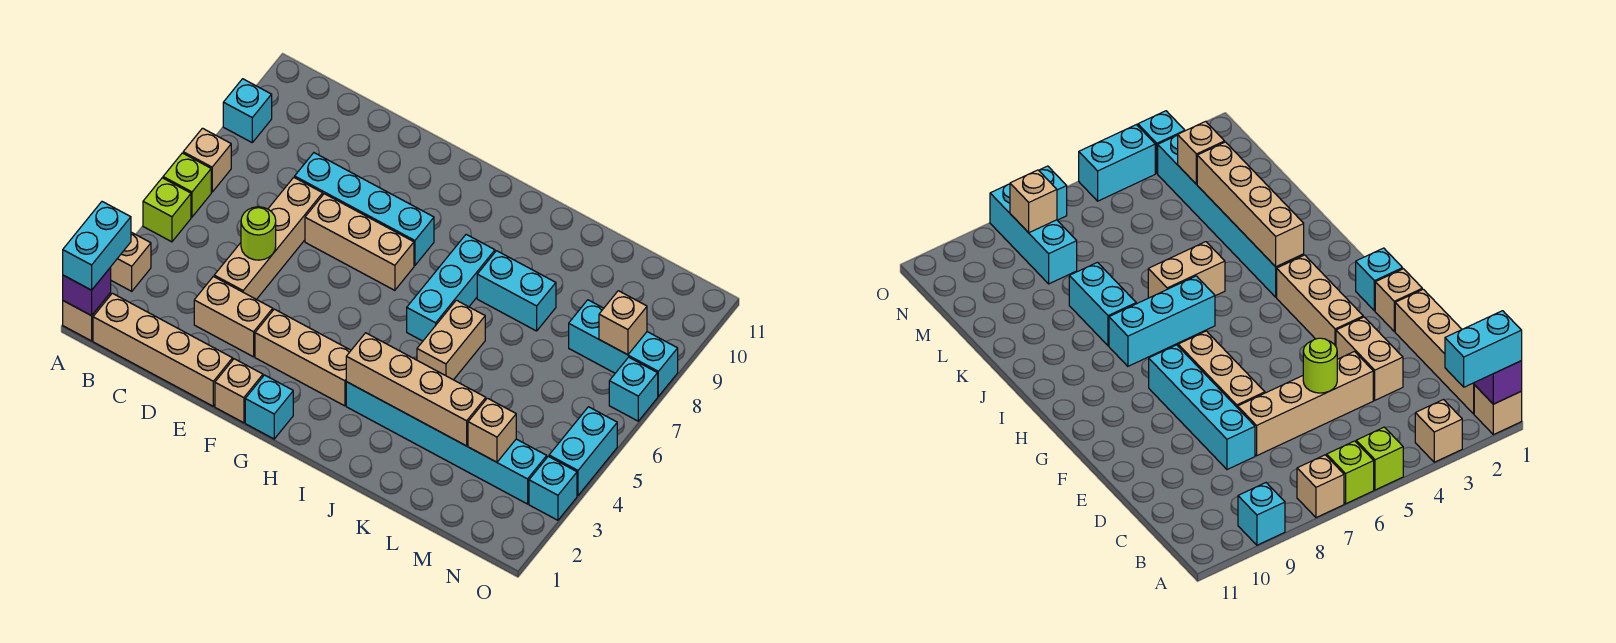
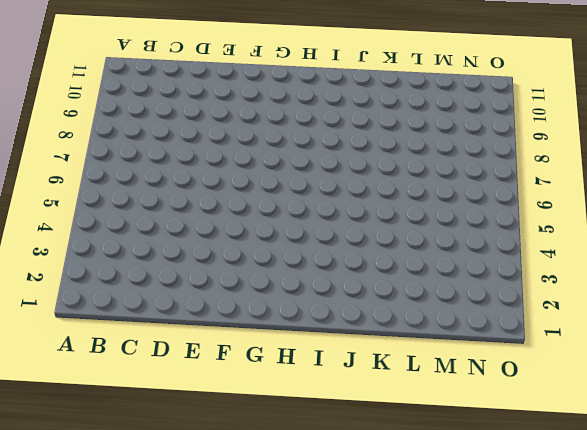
none -> tan 1x1 brick [63,293,111,341]
none -> tan 1x1 brick [111,232,151,291]
none -> lime 1x1 brick [143,178,191,242]

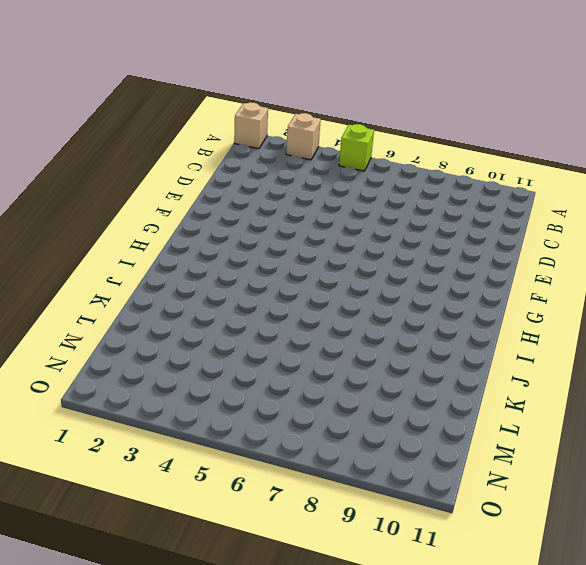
none -> lime 1x1 brick [163,153,211,217]
none -> tan 1x1 brick [183,128,231,192]
none -> cyan 1x1 brick [223,79,272,142]

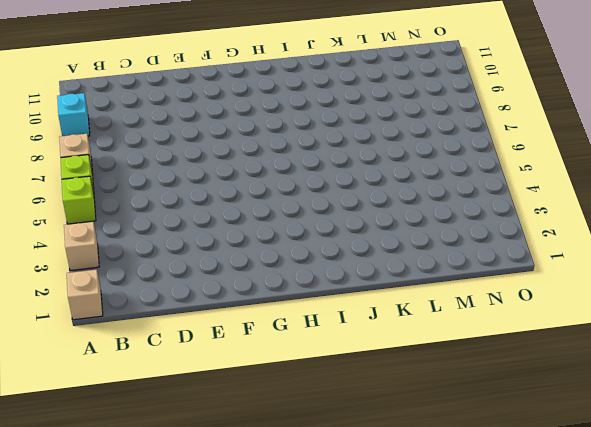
none -> tan 1x4 brick [93,293,233,406]
none -> tan 1x2 brick [194,276,273,357]
none -> tan 1x4 brick [214,178,323,299]

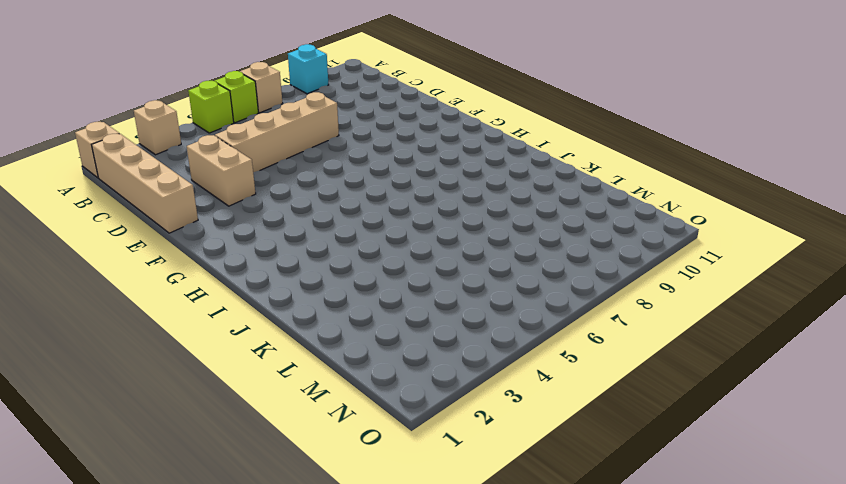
none -> cyan 1x4 brick [295,153,434,266]
none -> tan 1x3 brick [305,194,414,290]
none -> tan 1x1 brick [215,359,263,423]

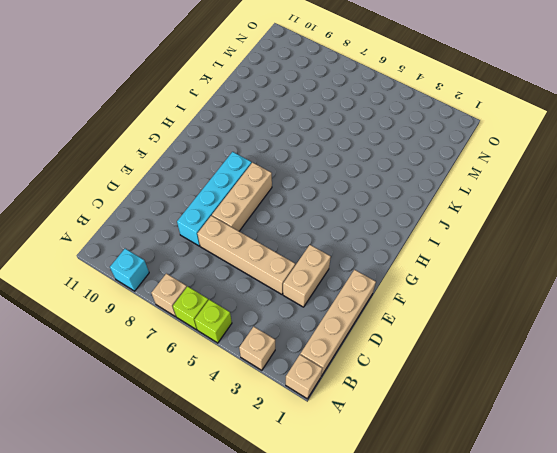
none -> tan 1x1 brick [215,359,263,423]
none -> tan 1x3 brick [255,309,351,406]
none -> cyan 1x1 brick [245,375,293,439]

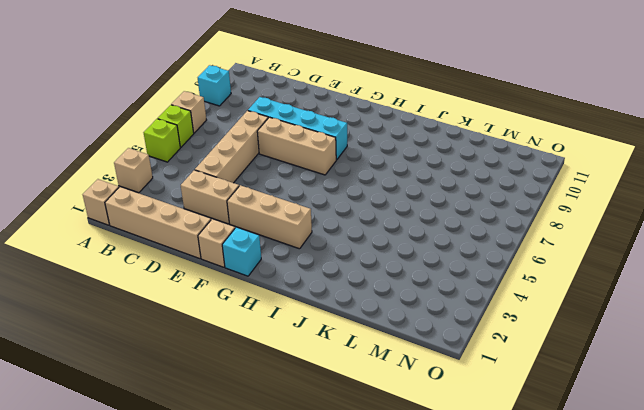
none -> cyan 1x6 brick [346,382,547,504]
none -> cyan 1x3 brick [407,234,495,341]
none -> tan 1x2 brick [417,300,485,380]

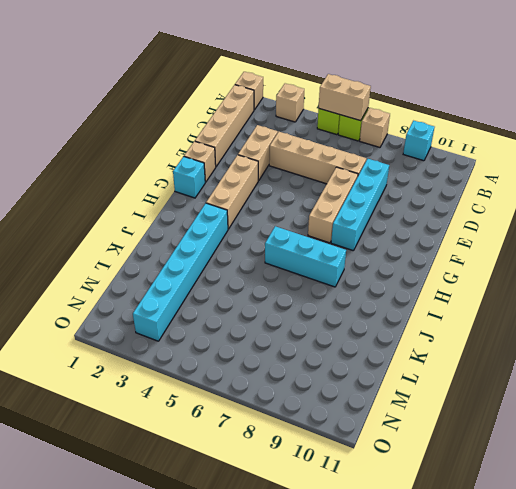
tan 1x2 brick [319,74,371,121] -> tan 1x2 brick moved to [417,300,485,380]
none -> cyan 1x2 brick [477,251,556,331]
none -> cyan 1x3 brick [569,300,678,396]
none -> cyan 1x1 brick [529,456,577,520]

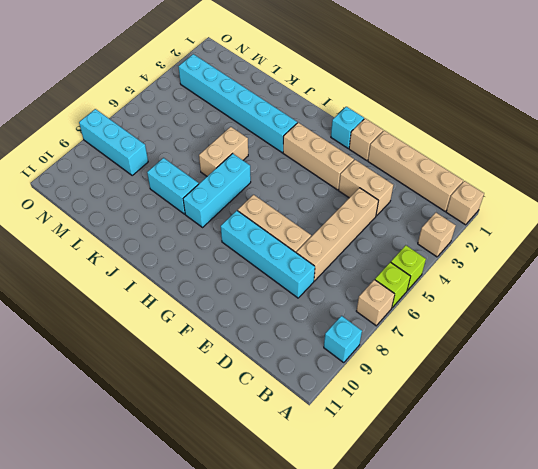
none -> cyan 1x1 brick [529,456,577,520]
none -> cyan 1x2 brick [549,407,617,495]
none -> cyan 1x1 brick [609,357,658,421]

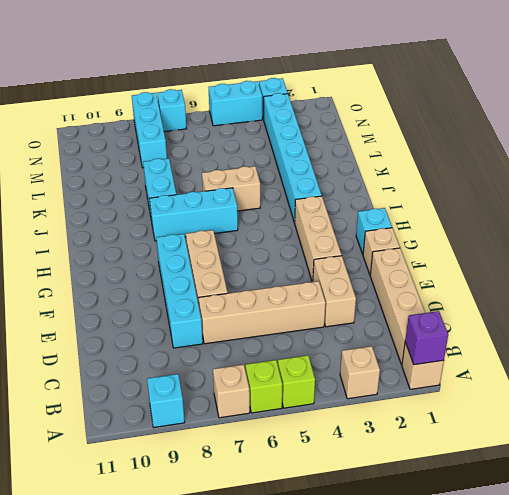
none -> lime 1x1 round brick [241,207,276,260]
none -> tan 1x4 brick [346,333,486,446]
none -> tan 1x1 brick [468,398,516,462]

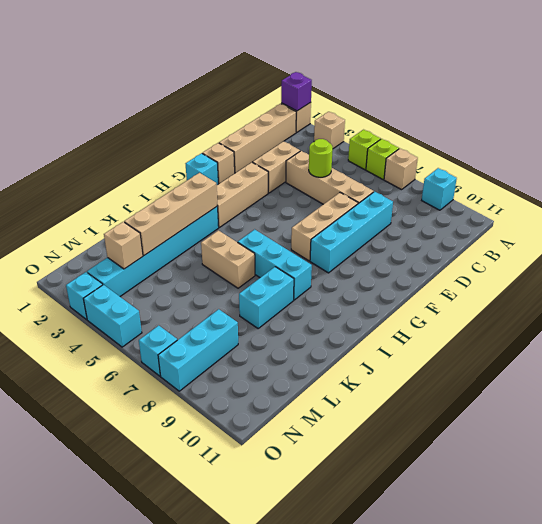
none -> tan 1x1 brick [599,291,647,355]
none -> cyan 1x2 brick [63,202,131,290]

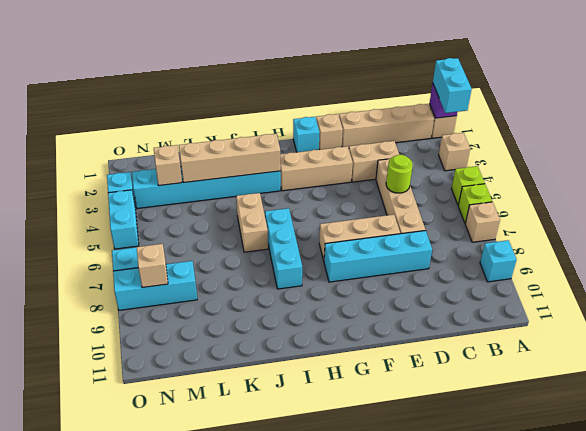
none -> cyan 1x2 brick [477,251,556,331]

